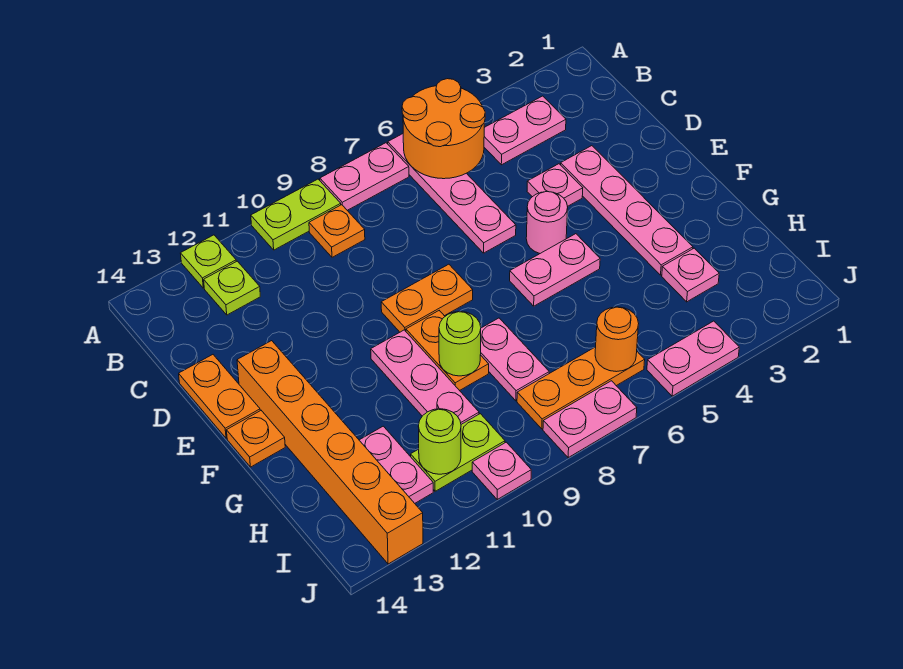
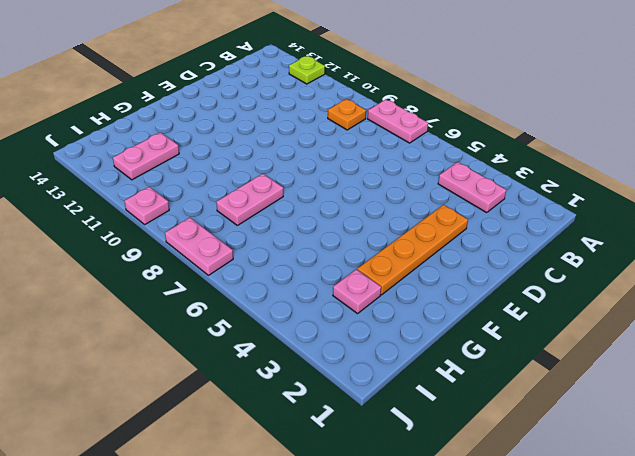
orange 1x4 plate [357,205,468,295] -> pink 1x4 plate [561,146,693,275]
none -> pink 1x4 plate [388,134,516,253]
none -> lime 1x2 plate [251,179,341,250]
none -> lime 1x1 plate [204,261,260,315]

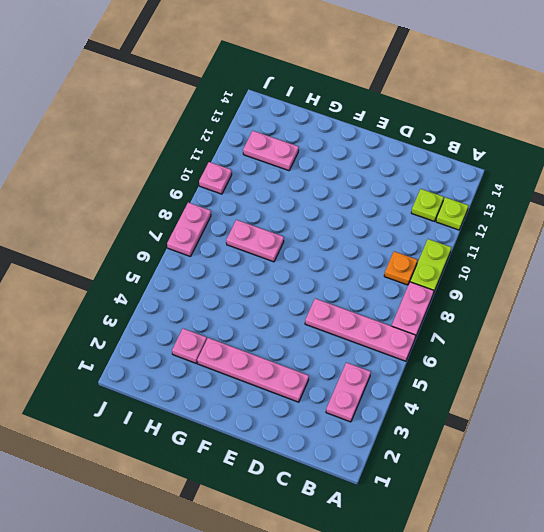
none -> pink 1x1 plate [527,164,583,206]
none -> orange 1x2 plate [179,355,260,438]
none -> pink 1x1 round brick [526,192,568,253]

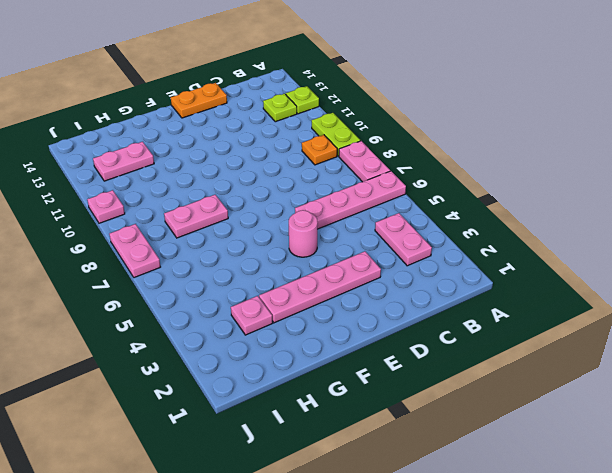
none -> pink 1x1 plate [527,164,583,206]
none -> orange 1x2 plate [381,264,473,332]
none -> orange 1x6 brick [237,341,423,564]

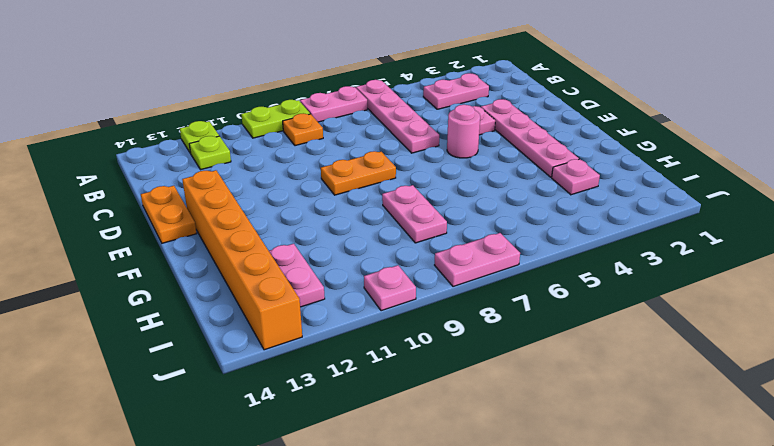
none -> pink 1x2 plate [510,234,600,306]
none -> orange 1x2 plate [406,311,489,391]
none -> pink 1x3 plate [371,330,479,424]

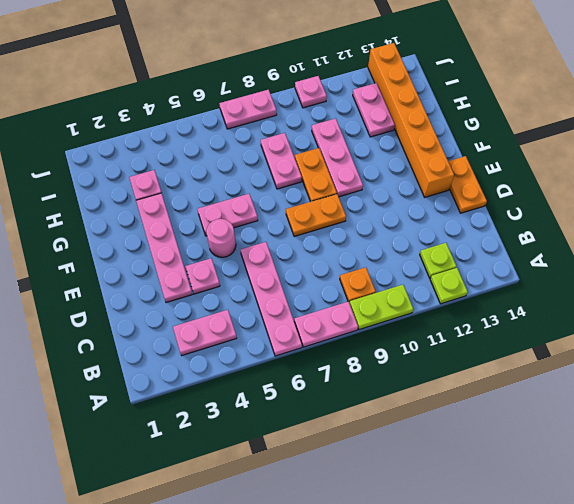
none -> orange 1x1 plate [227,410,285,467]
none -> orange 1x3 plate [517,347,645,429]
none -> lime 1x2 plate [411,414,505,491]

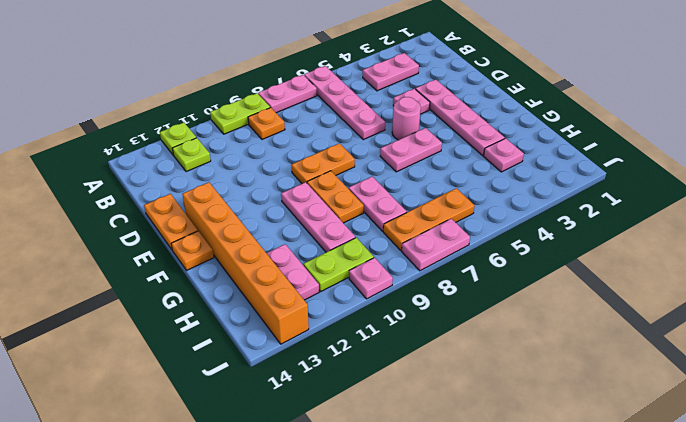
none -> pink 1x2 plate [647,321,739,396]
none -> orange 2x2 round brick [402,79,485,179]
none -> lime 1x1 round brick [439,312,481,376]

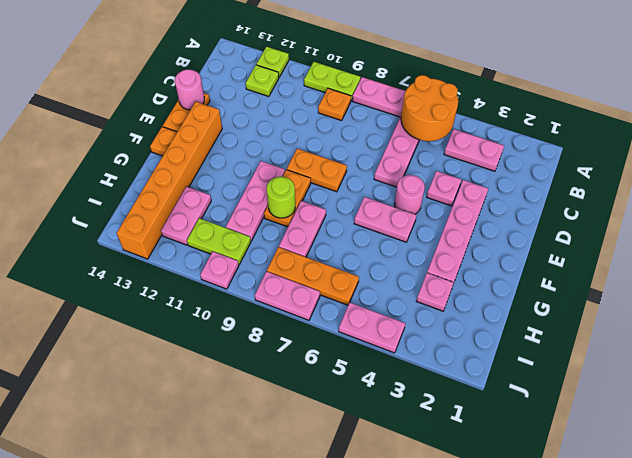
pink 1x1 round brick [175,70,204,110] -> none
none -> orange 1x1 round brick [595,307,639,372]
none -> lime 1x1 round brick [418,409,461,474]

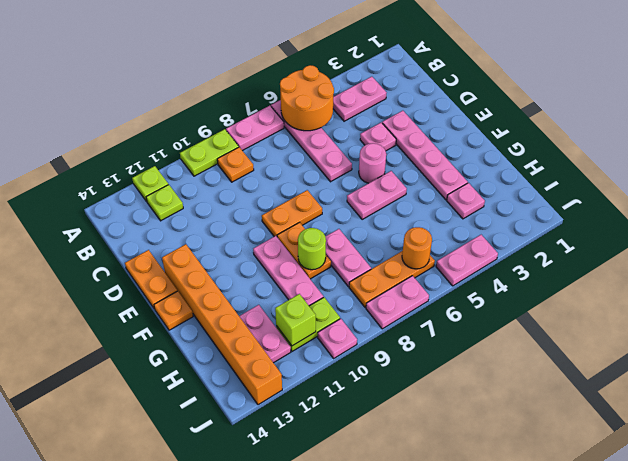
lime 1x1 brick [275,294,316,346] -> lime 1x1 round brick [418,409,461,474]

